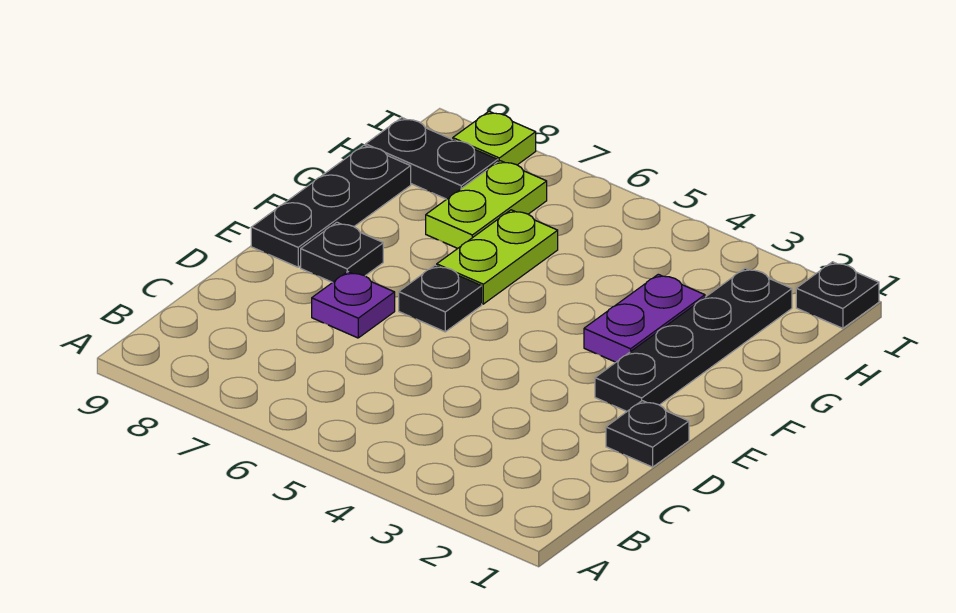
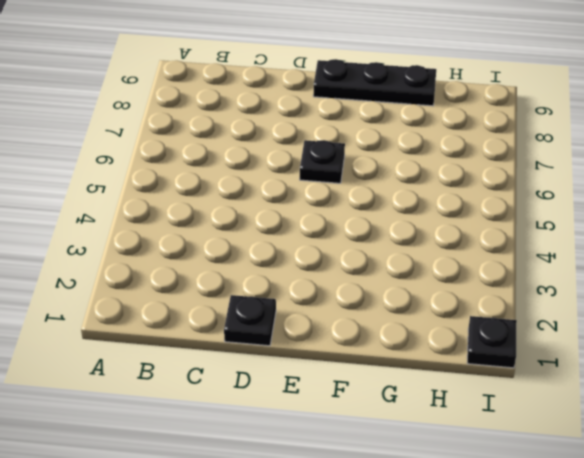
none -> purple 1x1 plate [312,272,395,338]
none -> black 1x4 plate [595,268,792,411]
none -> black 1x1 plate [301,222,383,282]

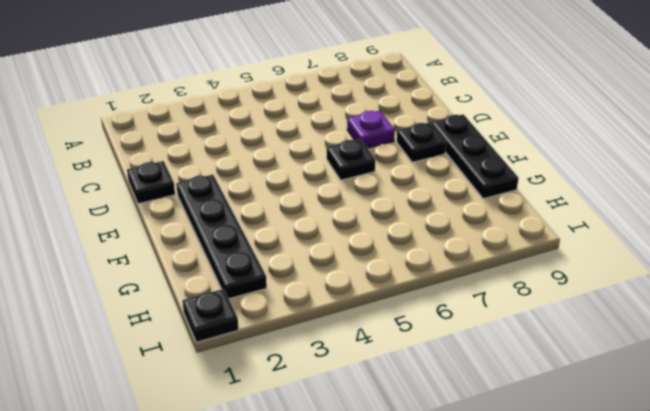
none -> purple 1x2 plate [584,274,705,362]
none -> lime 1x2 plate [437,210,558,304]
none -> lime 1x2 plate [426,161,547,248]

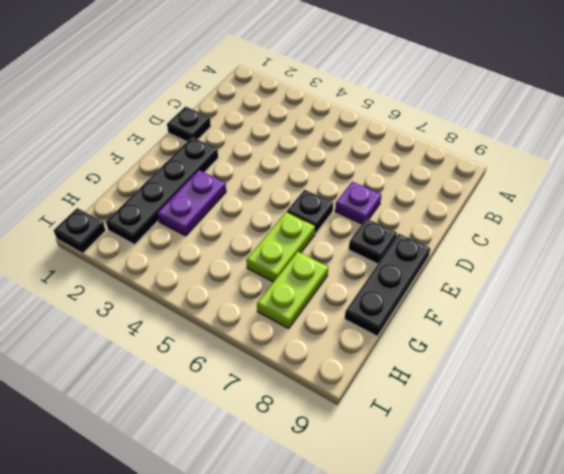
none -> black 1x2 plate [366,118,498,199]
none -> lime 1x1 plate [453,111,536,165]

